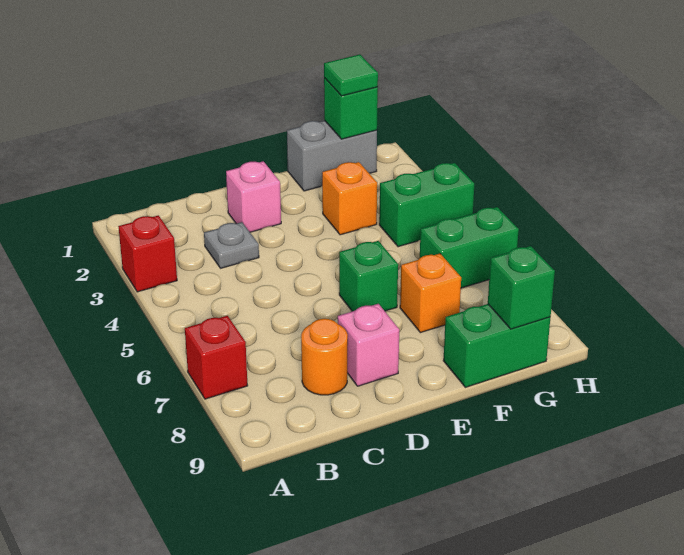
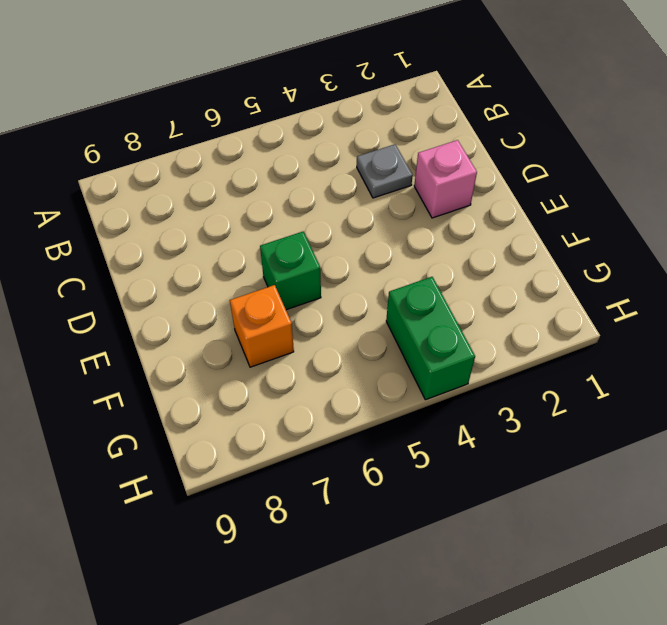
none -> red 1x1 brick [118,215,177,292]
none -> red 1x1 brick [185,316,248,399]
none -> orange 1x1 round brick [301,319,348,395]

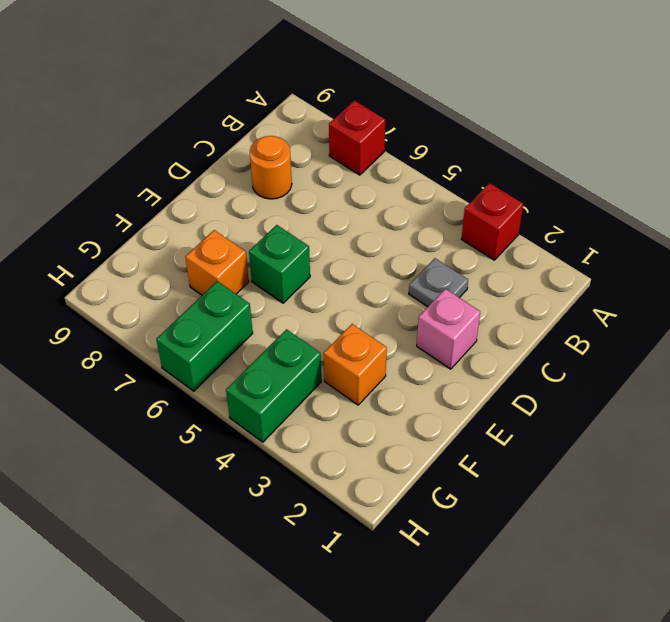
none -> pink 1x1 brick [338,304,399,386]
none -> grey 1x2 brick [287,121,377,191]
none -> green 1x2 brick [443,304,550,387]

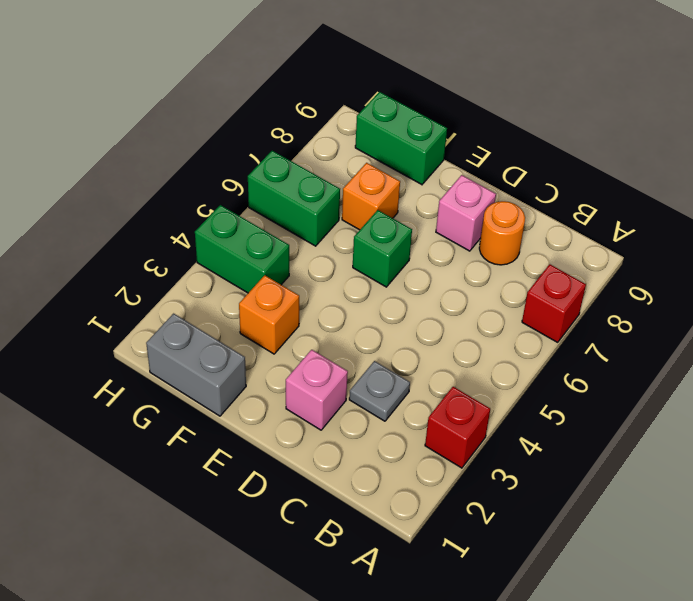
none -> green 1x1 brick [324,78,378,139]
none -> green 1x1 brick [488,246,555,329]
none -> green 1x1 tile [324,54,378,96]

